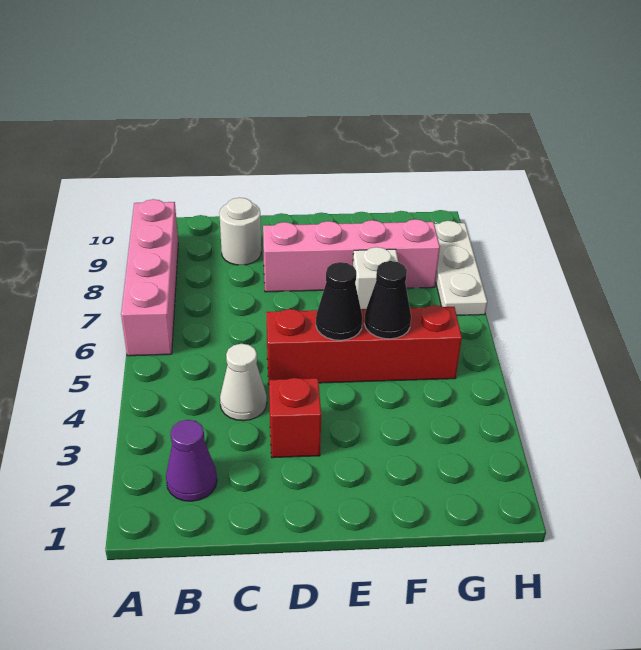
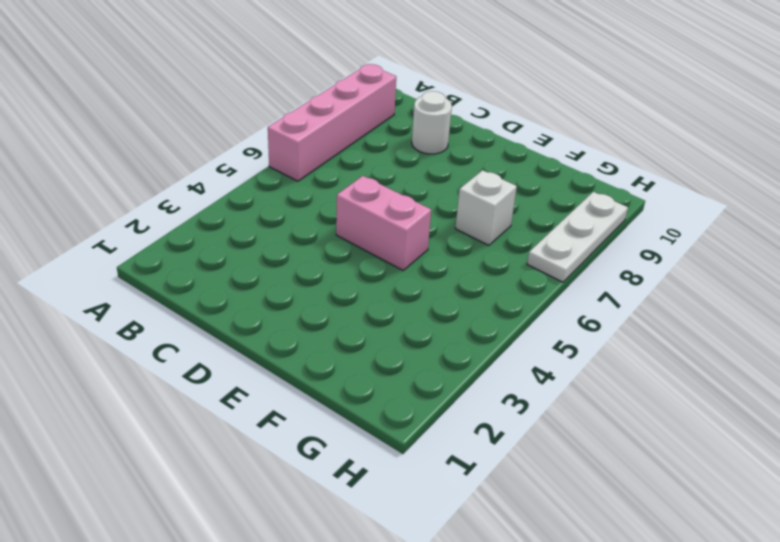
pink 1x2 brick [336,176,431,270] -> red 1x4 brick [266,305,462,384]
none -> purple 1x1 cone [166,420,217,501]
none -> white 1x1 cone [220,344,267,421]

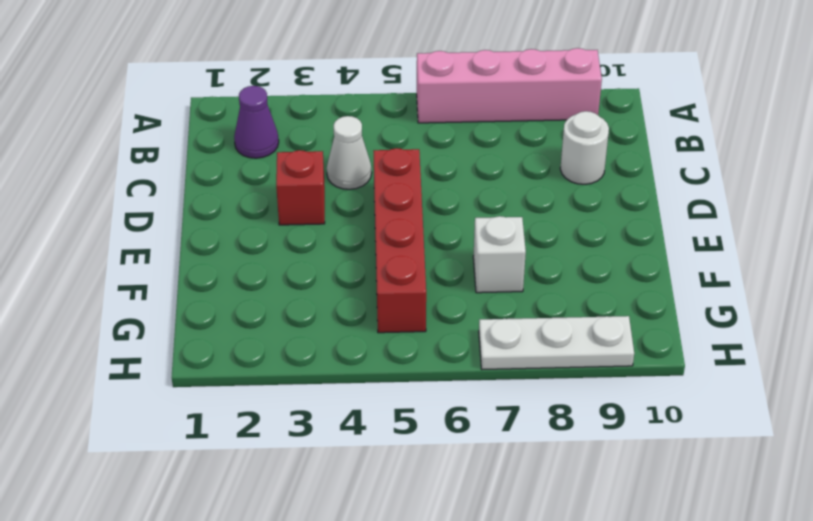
none -> pink 1x4 brick [263,219,440,292]
none -> black 1x1 cone [316,262,362,340]

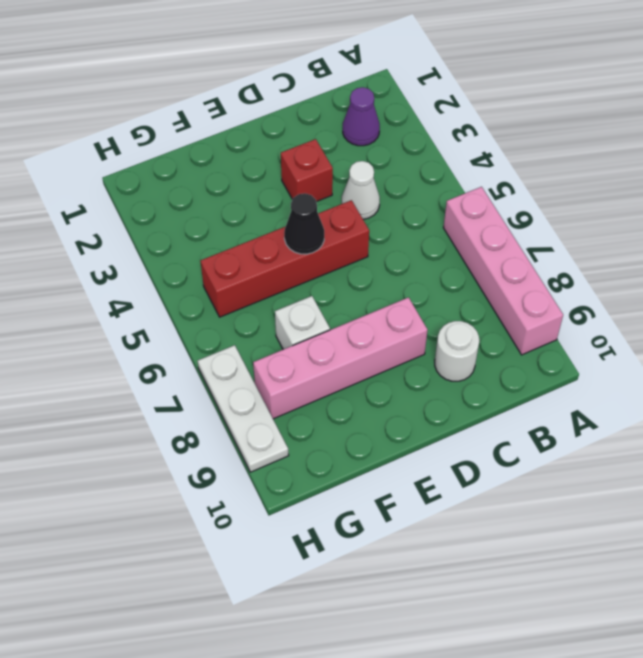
none -> black 1x1 cone [364,261,411,339]

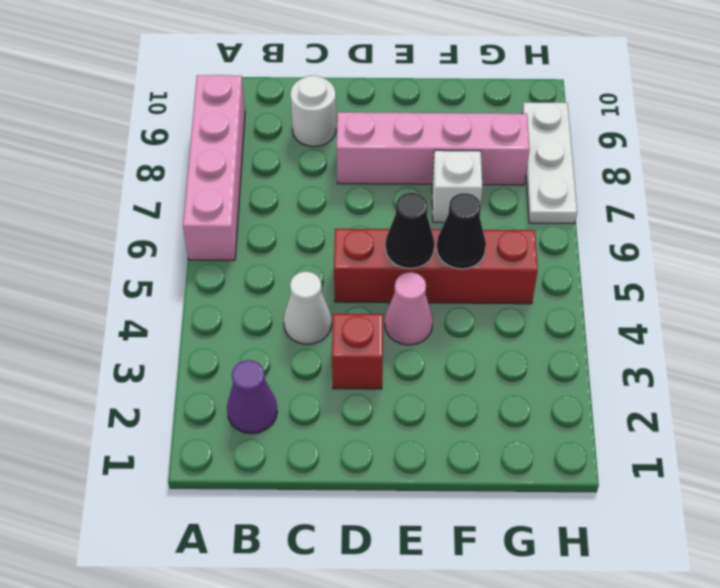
pink 1x1 cone [385,272,433,345] -> none

